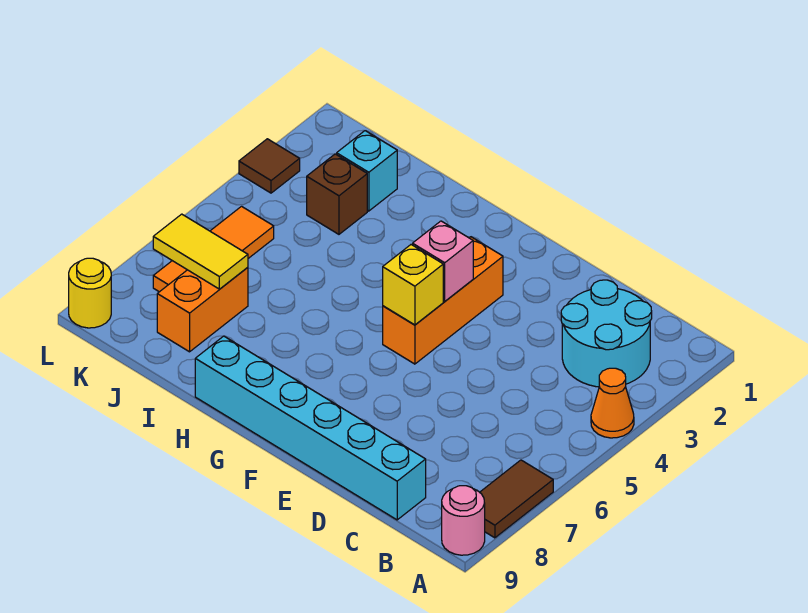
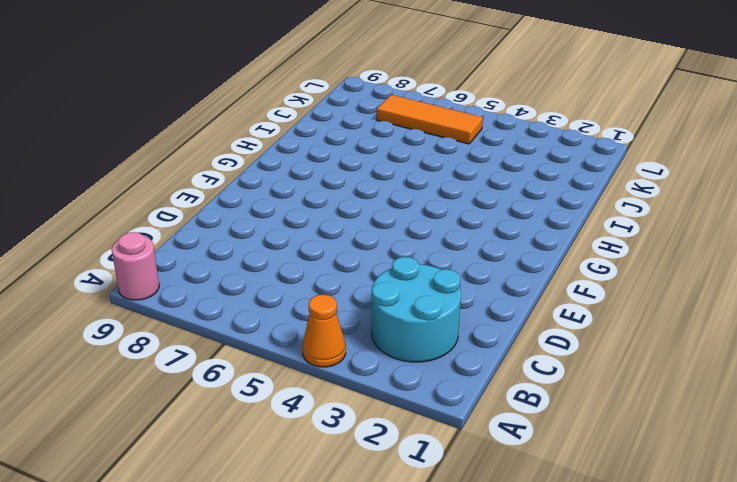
none -> brown 1x2 tile [480,460,553,538]
none -> cyan 1x6 brick [195,336,426,520]
none -> orange 1x3 brick [383,237,503,364]

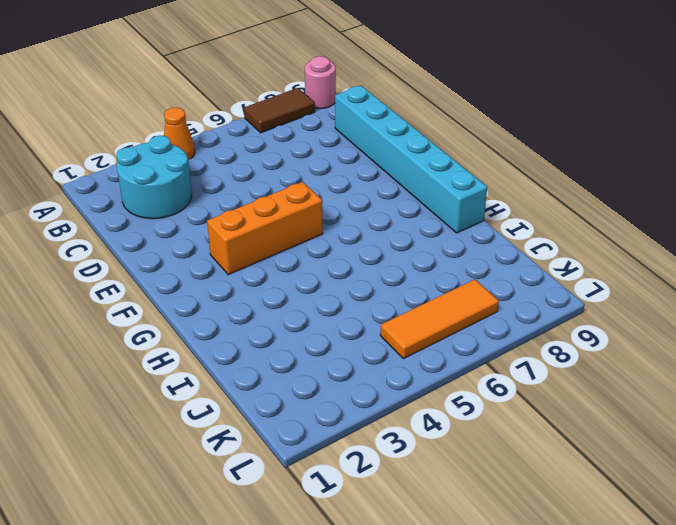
none -> cyan 1x1 brick [337,131,397,211]
none -> brown 1x1 brick [307,154,367,234]
none -> orange 1x2 brick [157,267,248,352]

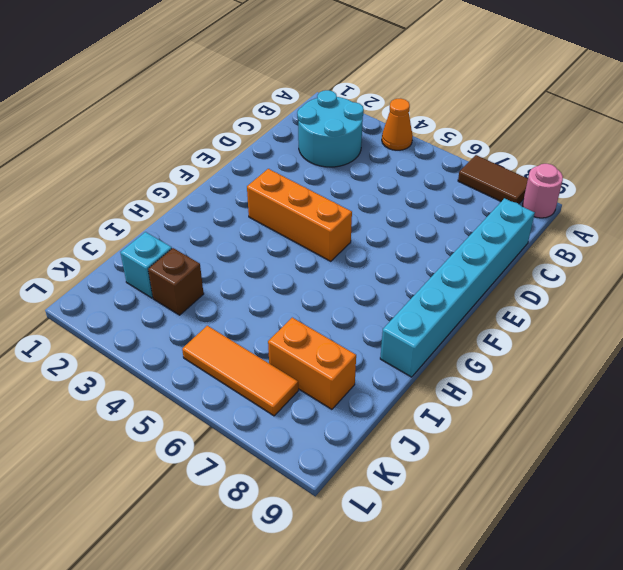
none -> brown 1x1 tile [239,139,300,193]
none -> yellow 1x1 round brick [69,258,111,328]
none -> pink 1x1 brick [413,221,473,301]

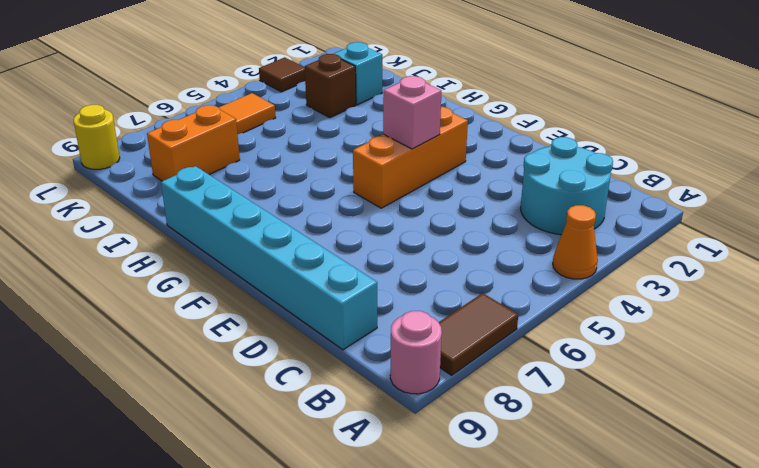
none -> yellow 1x1 brick [383,245,443,325]
none -> yellow 1x2 tile [153,214,248,289]

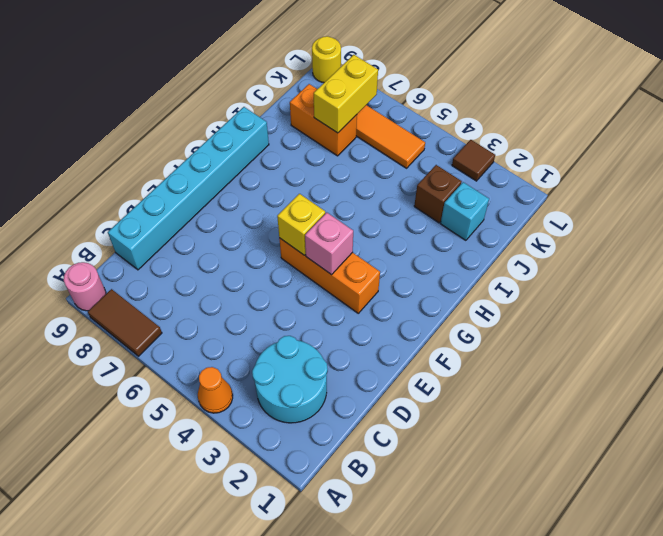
yellow 1x2 brick [314,55,378,133] -> yellow 1x2 tile [153,214,248,289]

